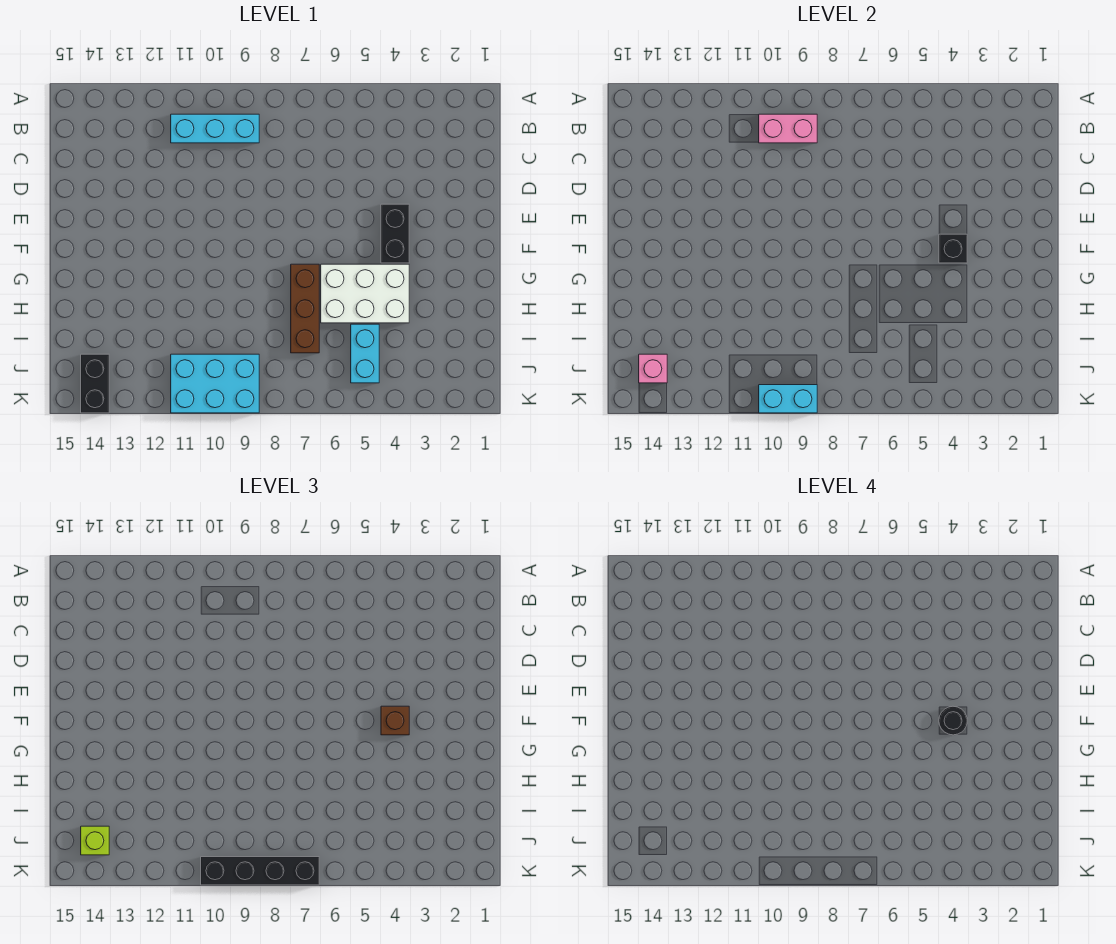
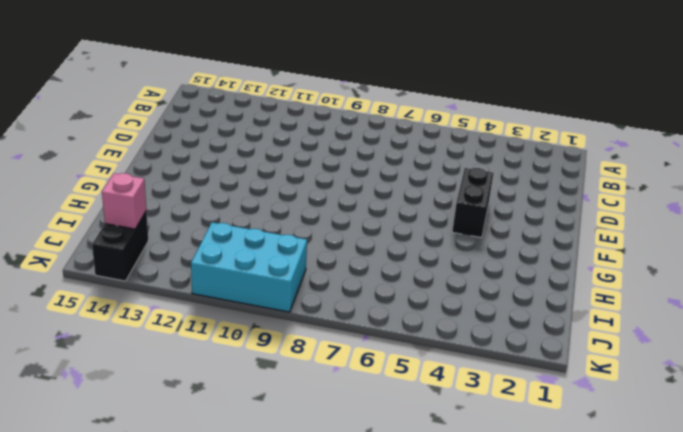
none -> cyan 1x3 brick [171,114,259,143]
none -> white 2x3 brick [321,264,409,323]
none -> brown 1x3 brick [291,264,319,353]

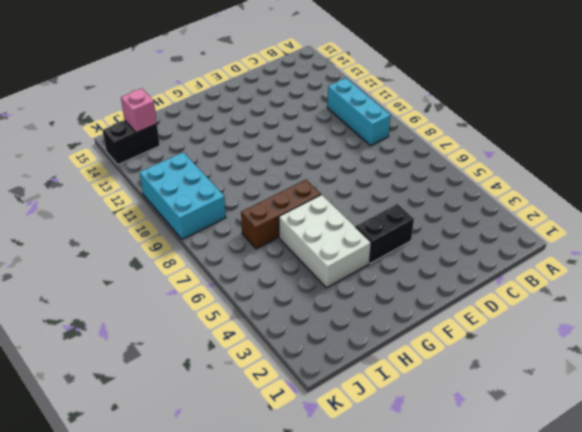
none -> cyan 1x2 brick [351,324,379,383]
none -> pink 1x2 brick [759,114,817,143]
none -> black 1x1 brick [939,234,967,263]

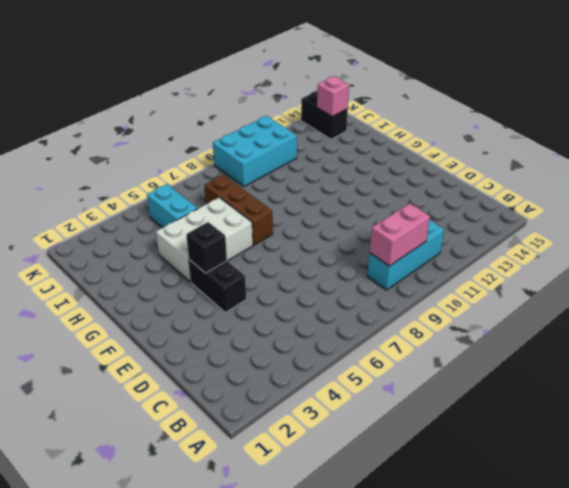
none -> cyan 1x2 brick [759,385,817,413]
none -> brown 1x1 brick [381,706,409,735]
none -> lime 1x1 brick [81,826,109,855]

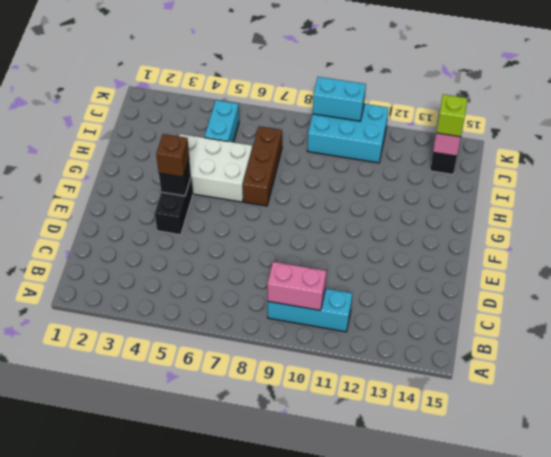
none -> black 1x4 brick [201,857,319,885]
none -> black 1x1 round brick [939,706,967,735]

